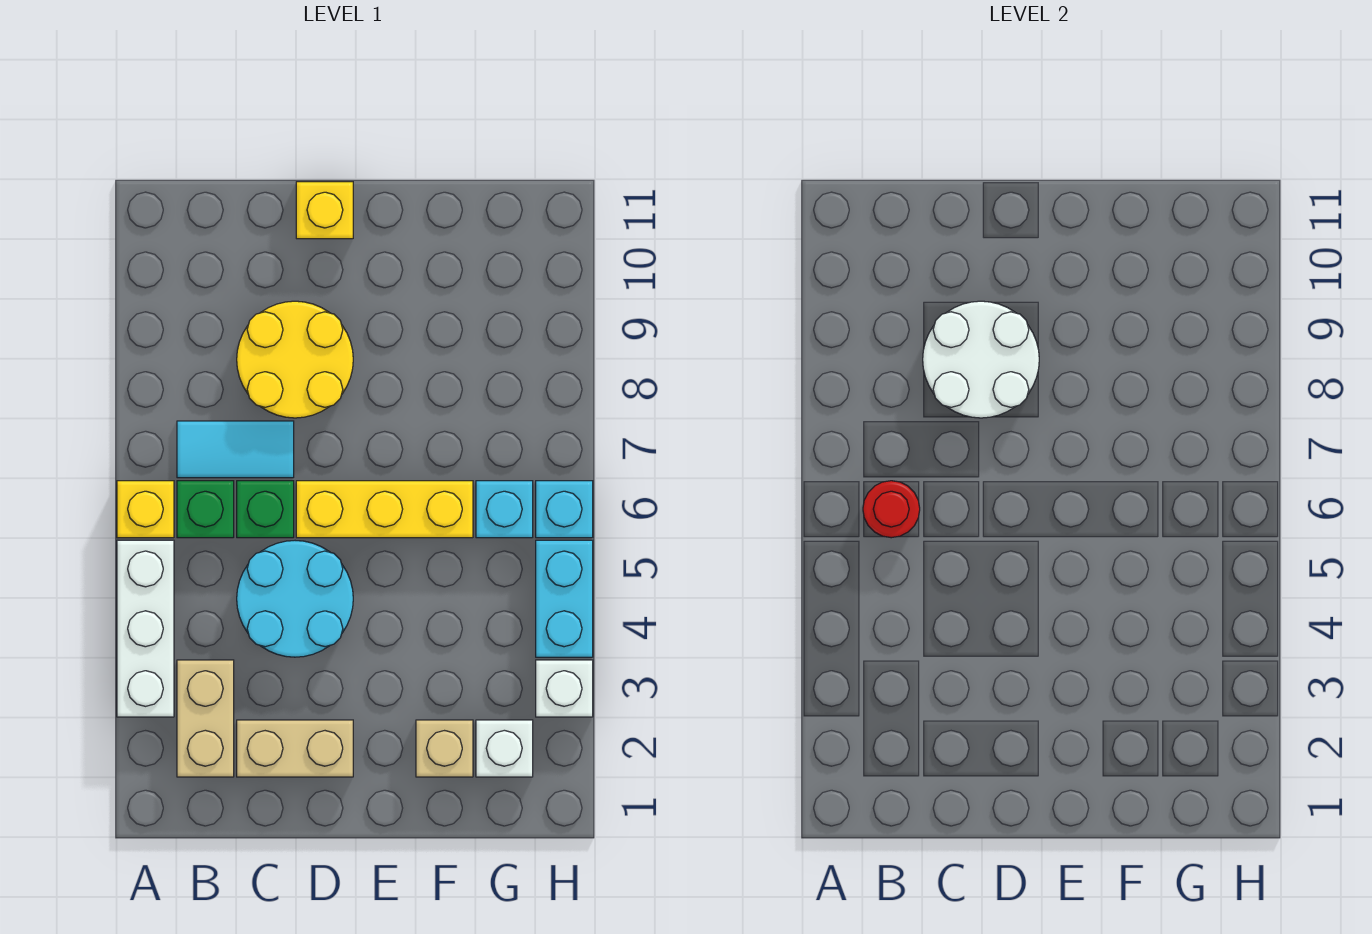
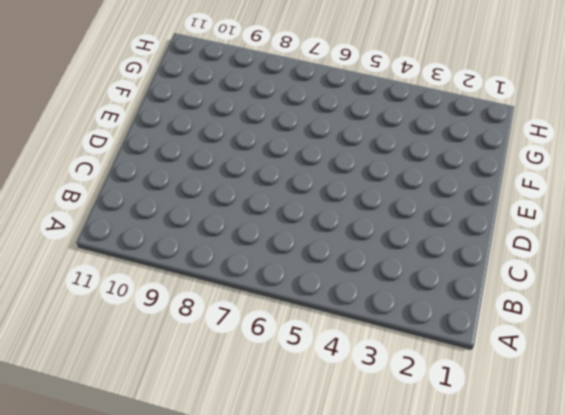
none -> white 1x3 brick [117,540,174,717]
none -> yellow 1x1 brick [117,481,174,538]
none -> tan 1x2 brick [177,660,234,777]

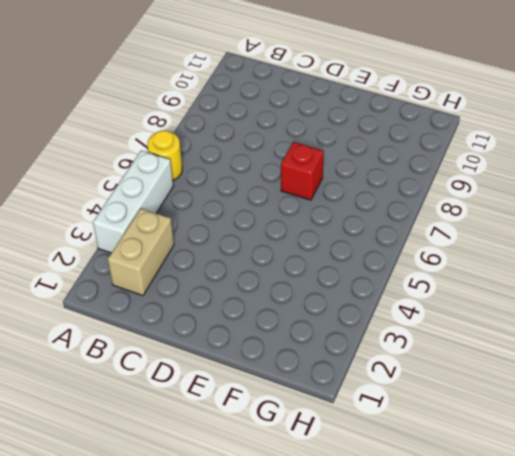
yellow 1x1 round brick [147,131,182,180] -> yellow 1x1 brick [117,481,174,538]
red 1x1 brick [281,142,324,200] -> none
none -> green 1x1 brick [177,481,234,538]
none -> cyan 1x2 tile [177,421,294,478]
none -> tan 1x2 brick [237,720,353,777]

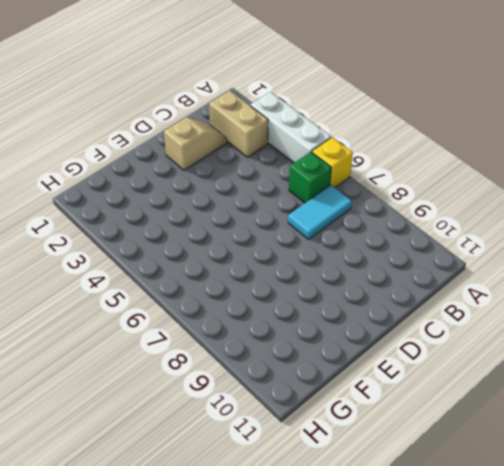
tan 1x2 slope [164,117,227,170] -> tan 1x2 brick [237,720,353,777]
none -> cyan 2x2 round brick [237,541,353,657]
none -> green 1x1 brick [237,481,294,538]
none -> yellow 2x2 round brick [237,301,353,418]

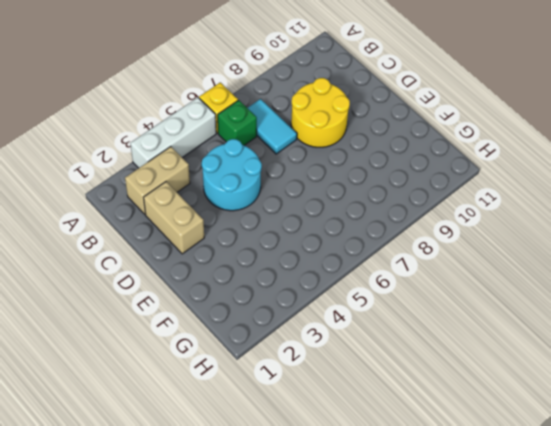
none -> green 1x1 brick [237,481,294,538]
none -> yellow 1x3 brick [296,481,473,538]
none -> yellow 1x1 brick [296,182,353,239]

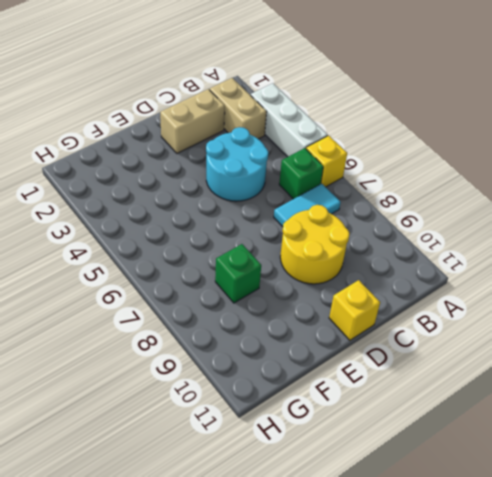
green 1x1 brick [215,244,261,303] -> green 1x1 brick moved to [237,481,294,538]
none -> yellow 1x3 brick [296,481,473,538]
none -> tan 1x1 brick [416,720,473,777]
none -> white 1x1 brick [476,720,533,777]

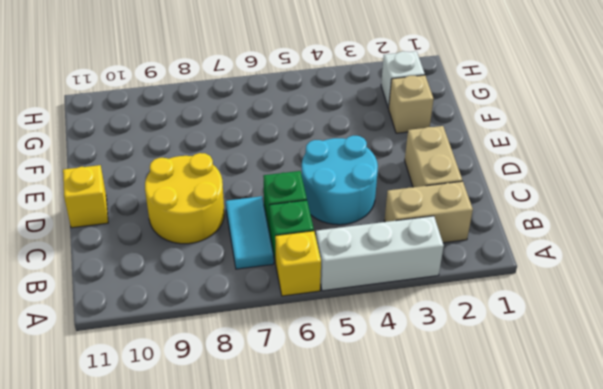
none -> yellow 1x3 brick [296,481,473,538]
none -> cyan 1x1 brick [476,481,533,538]
none -> white 1x1 brick [536,660,593,717]

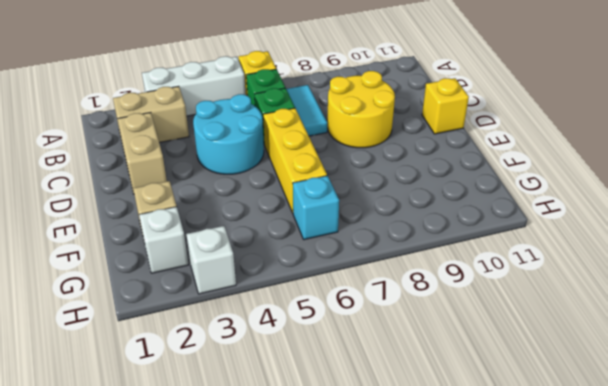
none -> cyan 1x2 brick [536,540,593,657]
none -> cyan 1x1 brick [536,481,593,538]
none -> red 1x1 round brick [863,481,920,538]

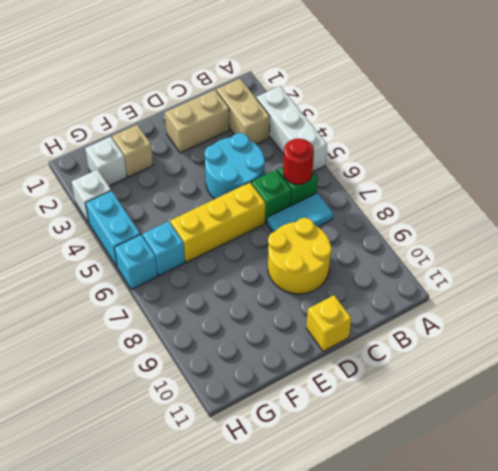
none -> yellow 1x1 brick [117,481,174,538]
none -> white 2x2 round brick [923,301,1039,418]

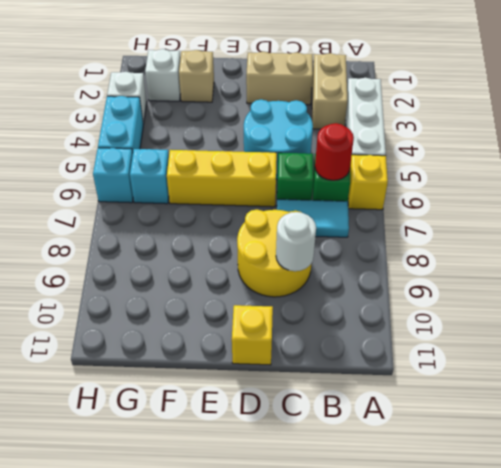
white 1x1 round brick [276,212,316,271] -> white 2x2 round brick [923,301,1039,418]

